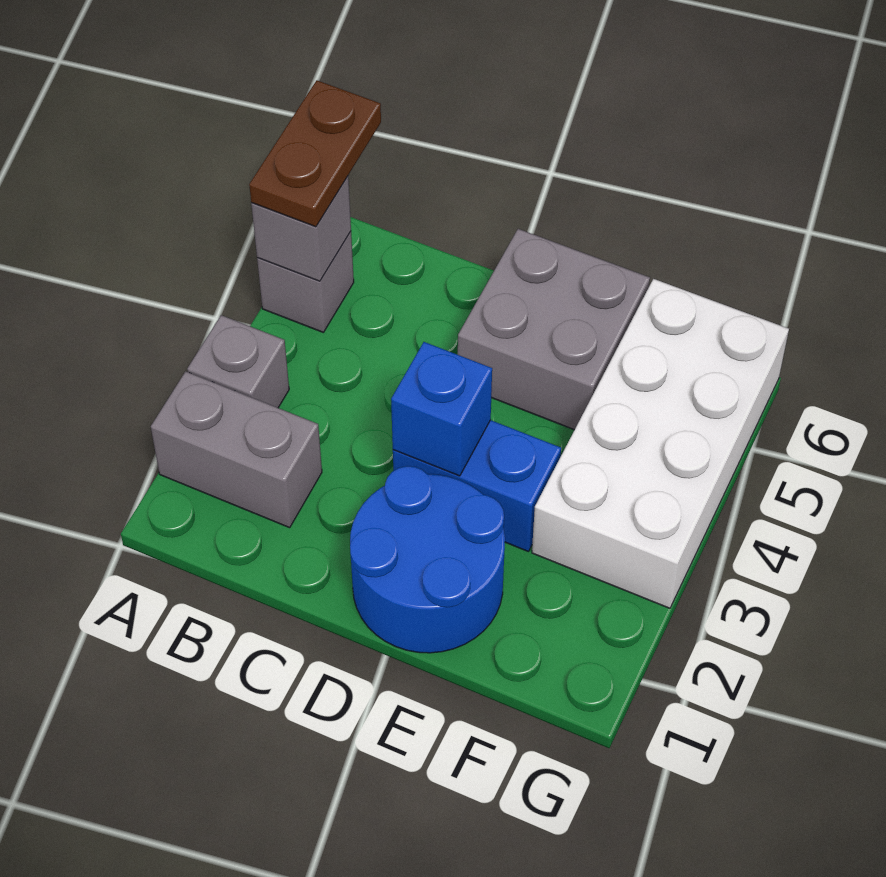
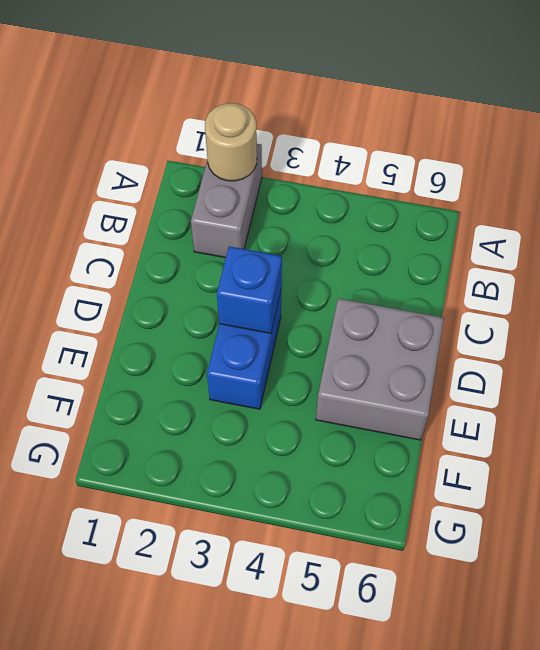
tan 1x1 round brick [205,103,257,181] -> none
none -> grey 1x1 brick [187,315,289,408]
none -> grey 1x1 brick [257,232,354,333]

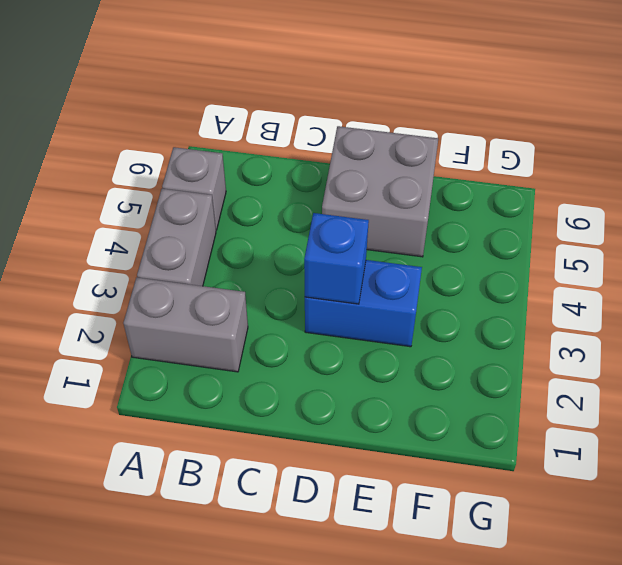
grey 1x2 brick [137,189,216,286] -> grey 1x1 brick [187,315,289,408]
none -> blue 2x2 round brick [350,466,505,653]
none -> white 2x4 brick [532,279,789,608]

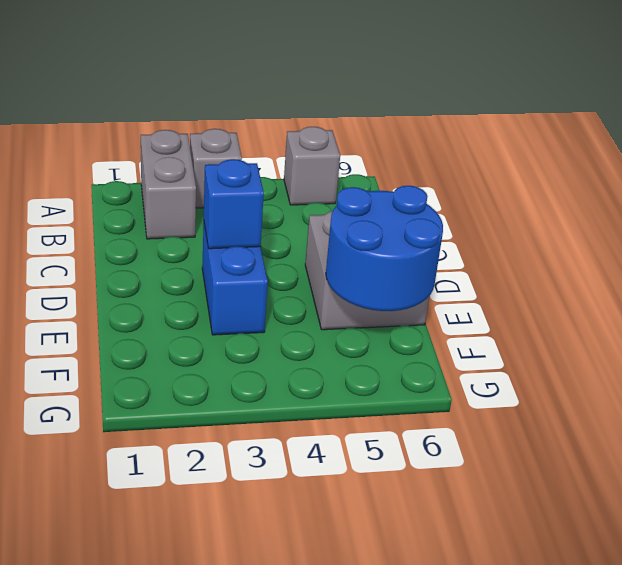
blue 2x2 round brick [326,186,443,311] -> blue 2x2 round brick moved to [350,466,505,653]
none -> white 2x4 brick [532,279,789,608]
none -> grey 1x1 brick [251,177,351,281]

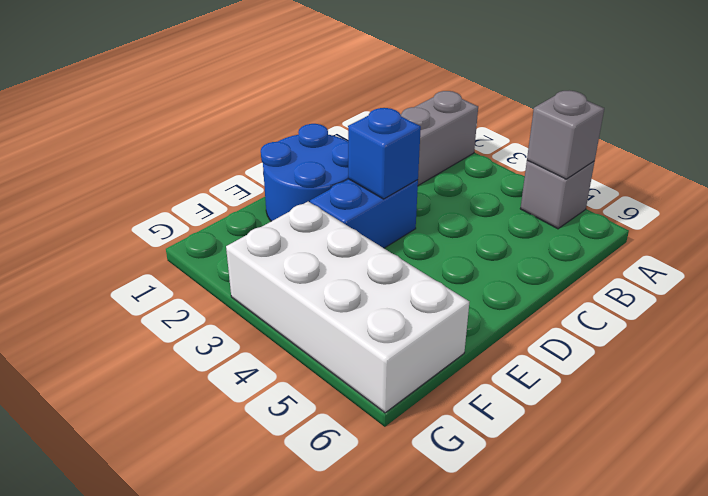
none -> grey 1x1 brick [187,315,289,408]
none -> grey 2x2 brick [458,229,650,430]

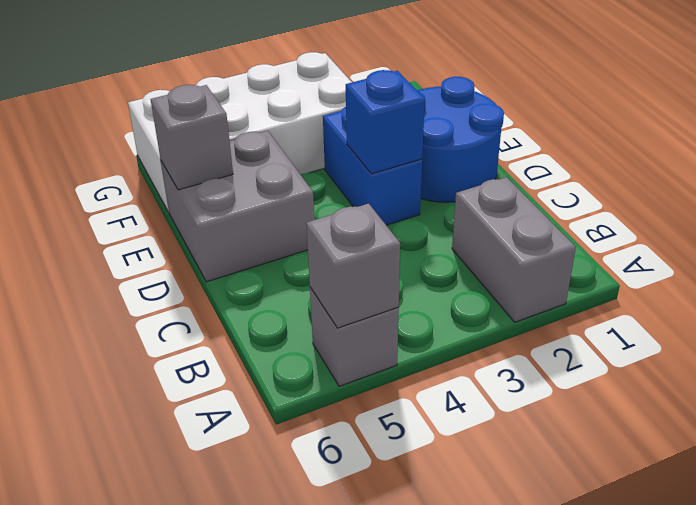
grey 1x1 brick [151,85,233,190] -> grey 1x1 brick moved to [187,315,289,408]
none -> brown 1x2 plate [249,80,381,227]

